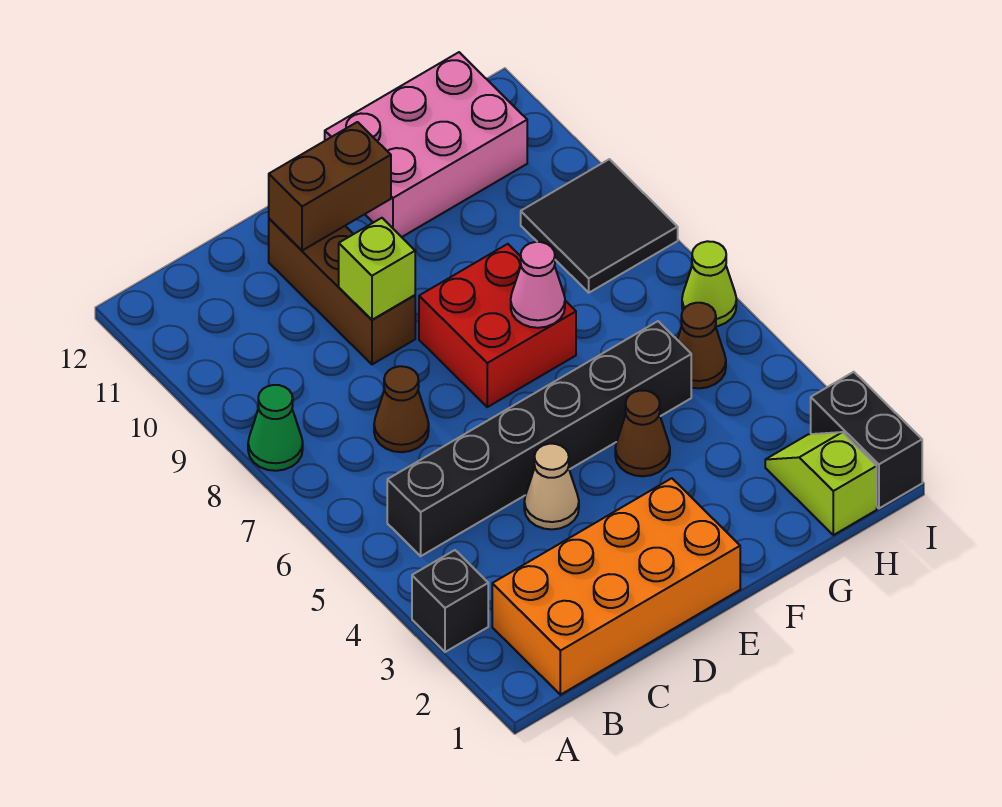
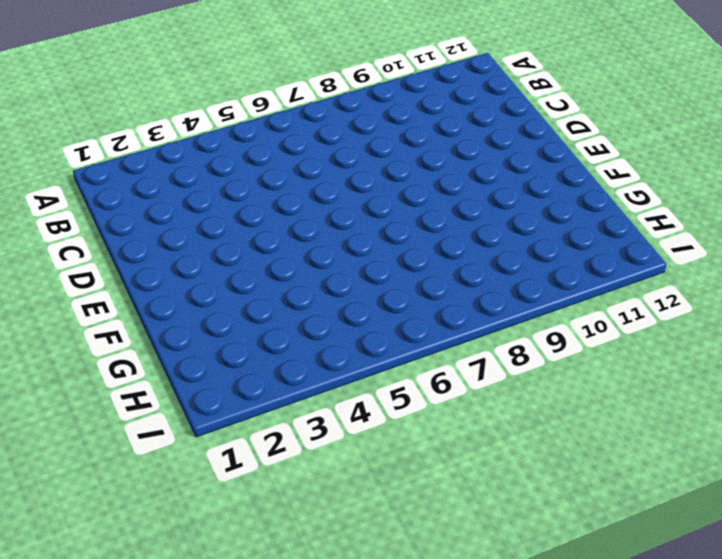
none -> black 1x1 brick [412,550,488,652]
none -> green 1x1 cone [248,385,303,471]
none -> orange 2x4 brick [492,478,740,695]

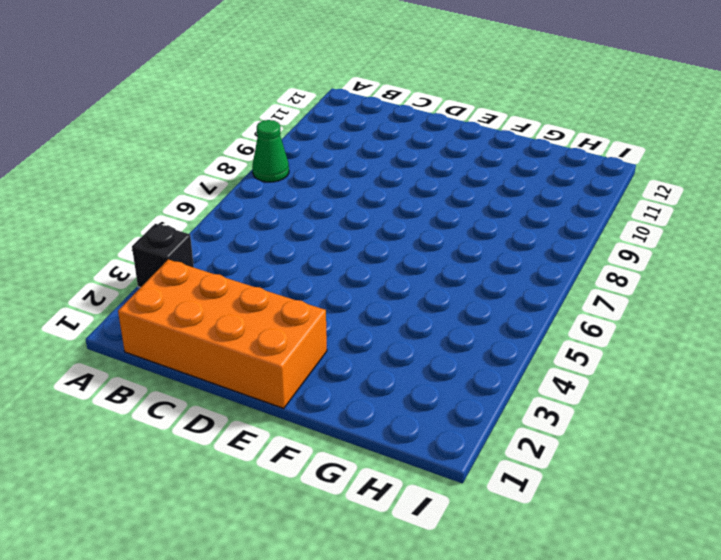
none -> black 1x6 brick [387,321,691,556]
none -> brown 1x1 cone [374,366,429,452]
none -> tan 1x1 cone [524,444,579,529]

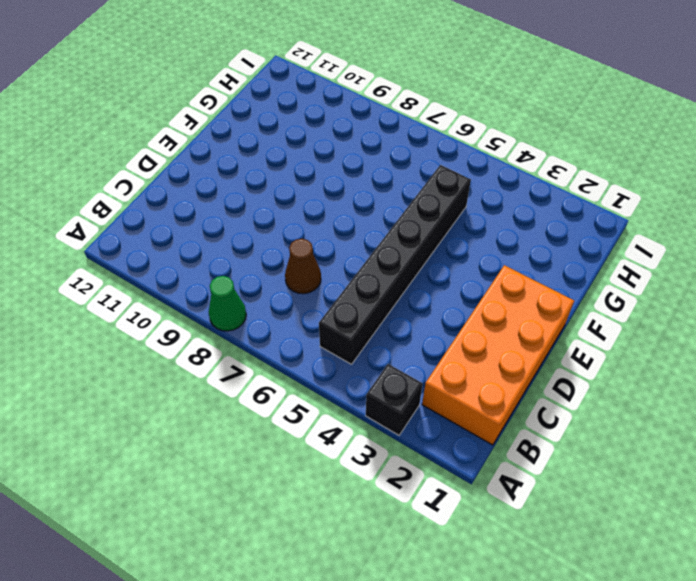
none -> tan 1x1 cone [524,444,579,529]
none -> brown 1x3 brick [269,219,415,364]
none -> red 2x2 brick [419,244,576,407]

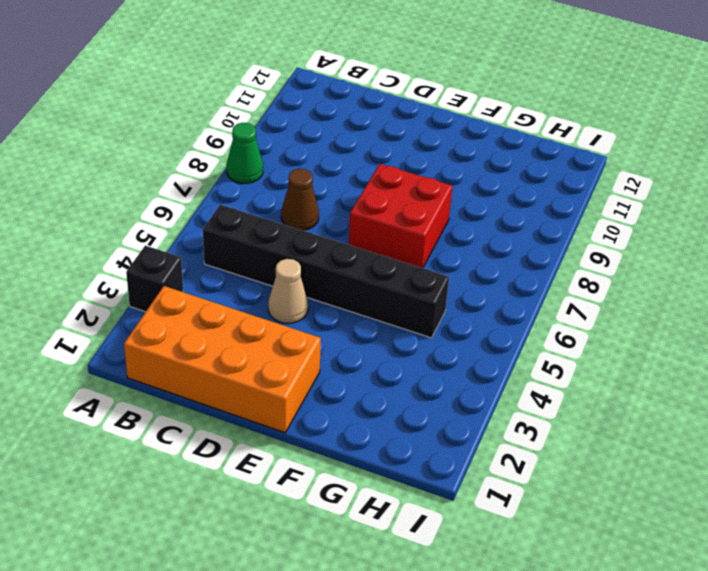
none -> brown 1x3 brick [269,219,415,364]
none -> brown 1x1 cone [615,391,670,476]
none -> pink 2x3 brick [325,52,527,237]

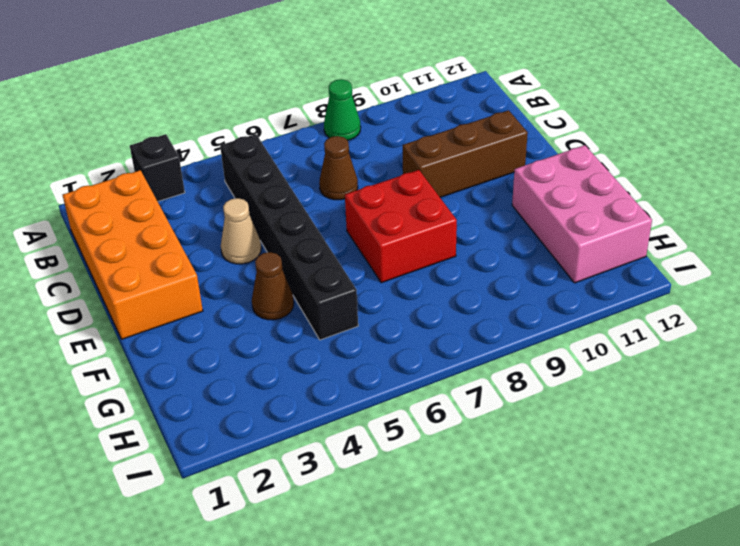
none -> lime 1x2 slope [765,432,877,535]
none -> brown 1x1 cone [677,303,726,388]
none -> black 2x2 tile [521,159,678,293]

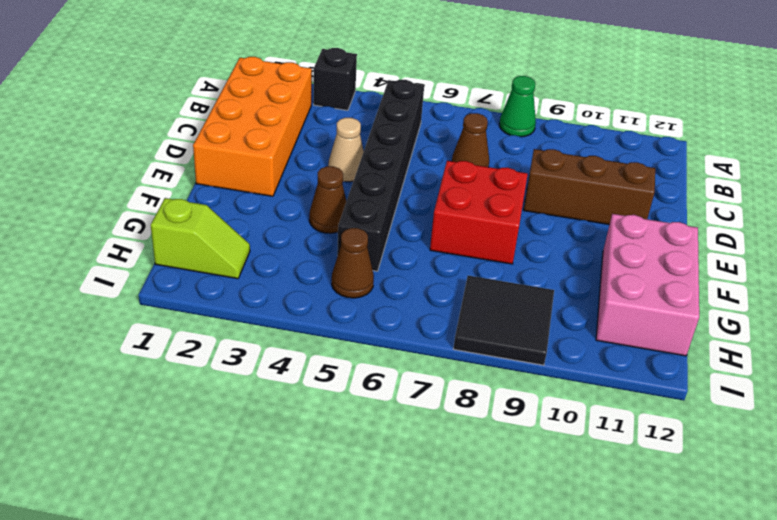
none -> black 1x2 brick [811,372,922,508]
none -> lime 1x1 cone [682,241,736,326]
none -> lime 1x1 brick [339,218,415,320]

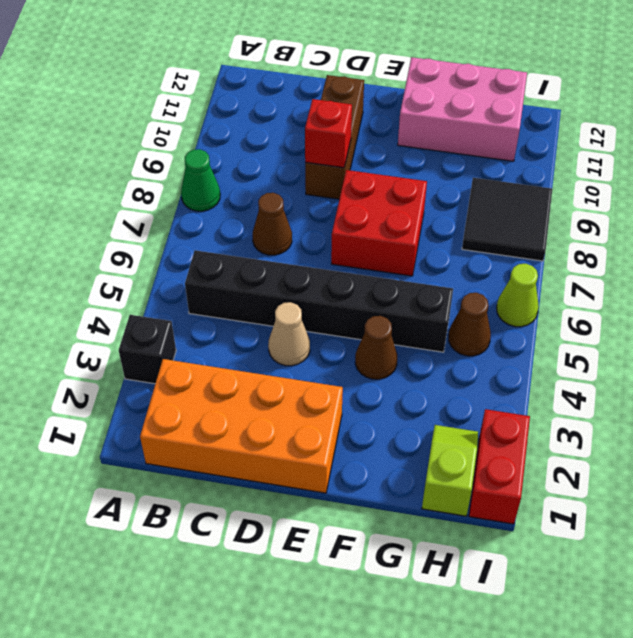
red 1x1 brick [305,99,352,168] -> lime 1x1 brick [339,218,415,320]
red 1x2 brick [469,409,530,524] -> black 1x2 brick [811,372,922,508]
none -> brown 1x2 brick [269,122,391,251]
none -> pink 1x1 cone [511,242,565,328]

